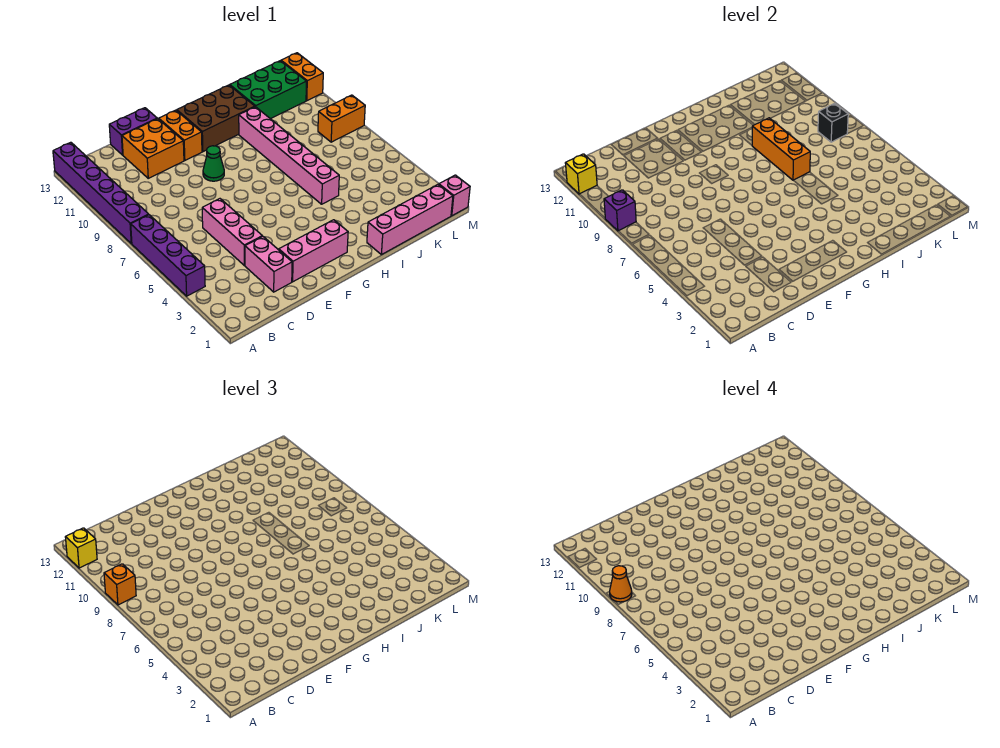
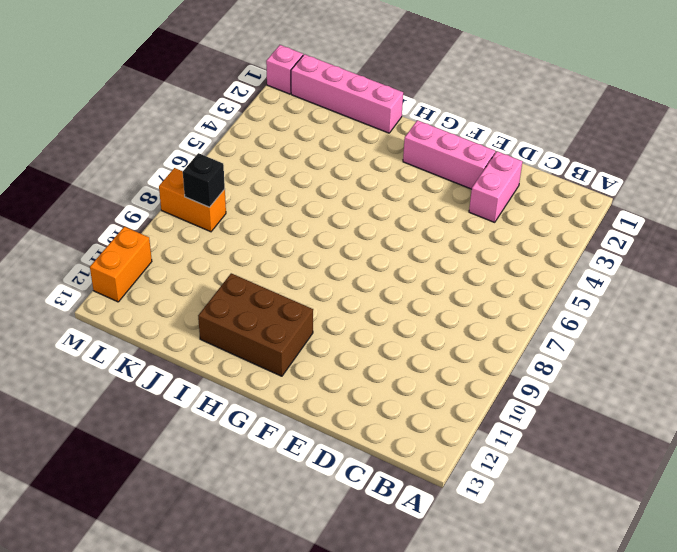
none -> purple 1x4 brick [131,215,205,296]
none -> purple 1x6 brick [53,142,149,244]
none -> pink 1x3 brick [202,199,262,265]

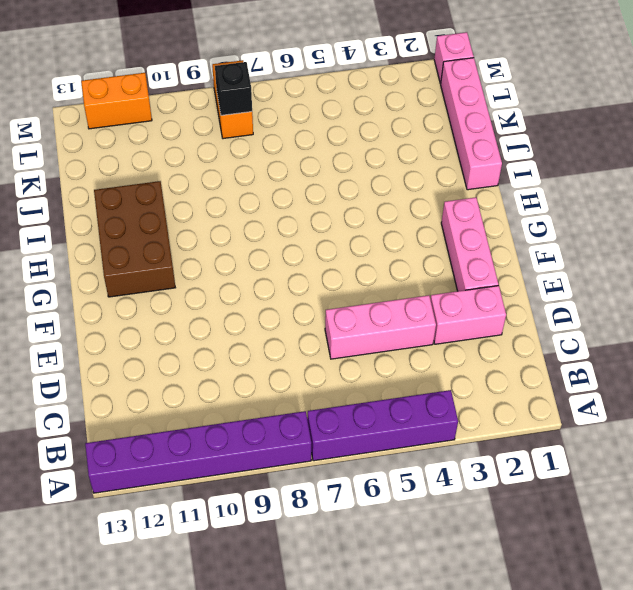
none -> orange 2x2 brick [122,119,184,178]
none -> purple 1x2 brick [109,108,157,155]
none -> green 1x1 cone [203,146,224,181]

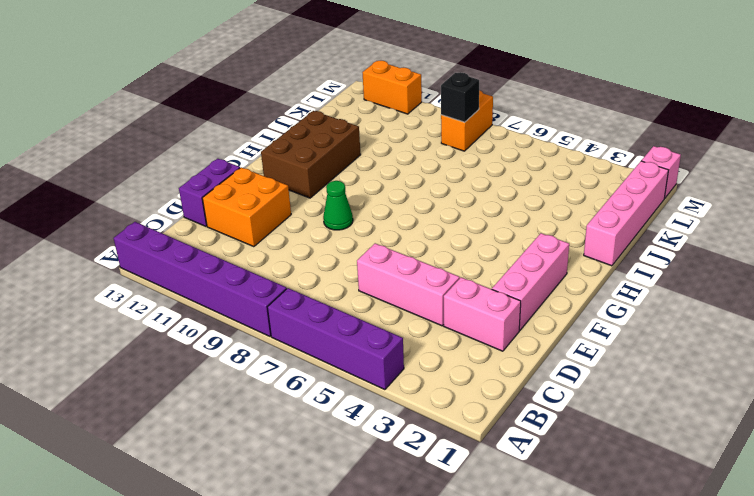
none -> orange 1x2 brick [159,110,202,160]
none -> pink 1x6 brick [239,107,339,204]
none -> green 2x3 brick [230,61,307,119]

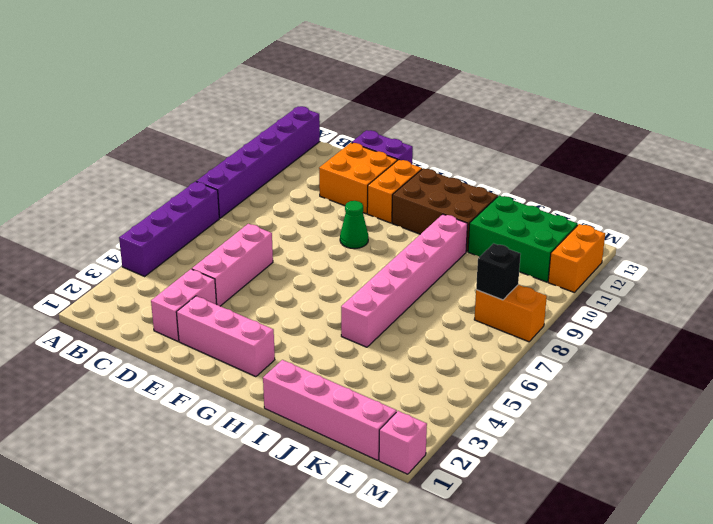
none -> purple 1x1 brick [604,190,636,231]
none -> yellow 1x1 brick [565,154,597,194]
none -> orange 1x3 brick [752,118,810,180]

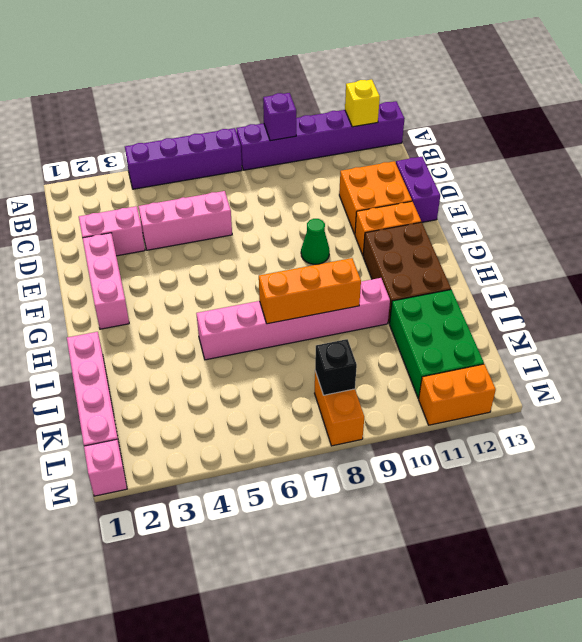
none -> orange 1x1 brick [104,564,136,605]
none -> yellow 1x1 brick [65,528,97,568]
none -> orange 1x1 cone [610,566,632,602]

